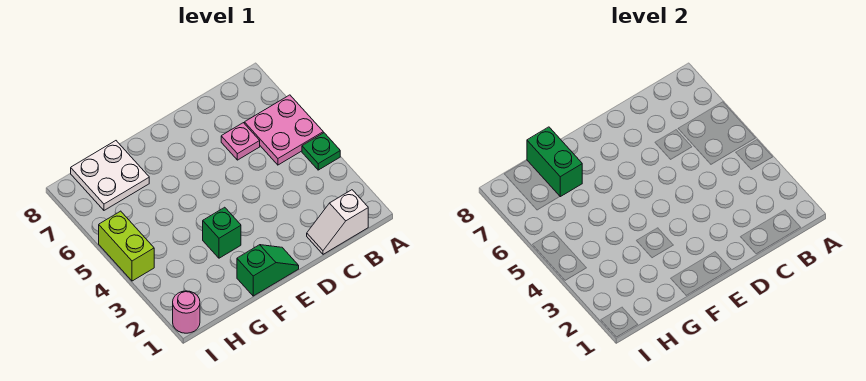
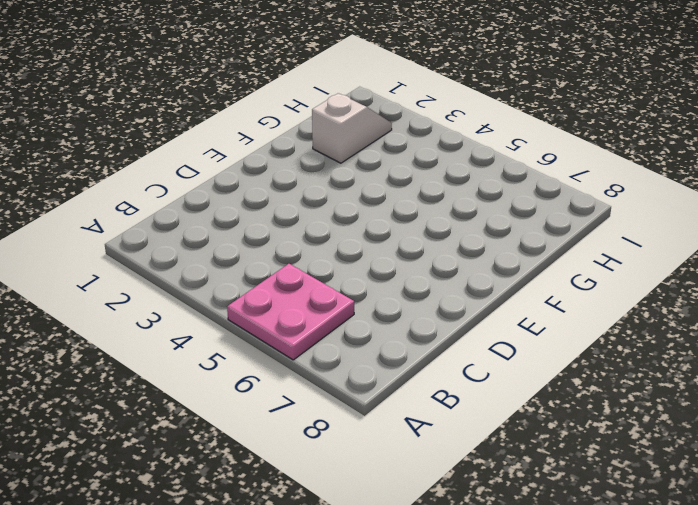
white 1x2 slope [312,93,392,163] -> white 1x2 slope moved to [307,190,368,254]
none -> green 1x1 plate [302,133,340,170]
none -> pink 1x1 plate [221,123,260,160]

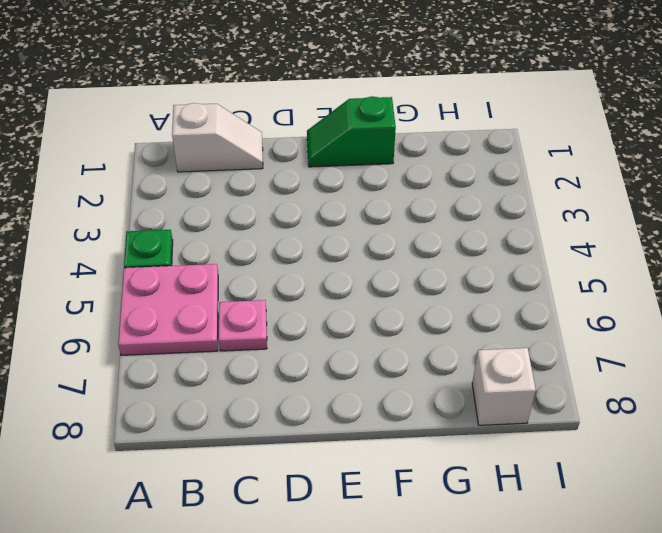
white 1x1 brick [472,348,536,425] -> white 2x2 plate [71,141,149,210]
none -> green 1x1 brick [203,207,241,258]
none -> pink 1x1 round brick [173,291,200,333]

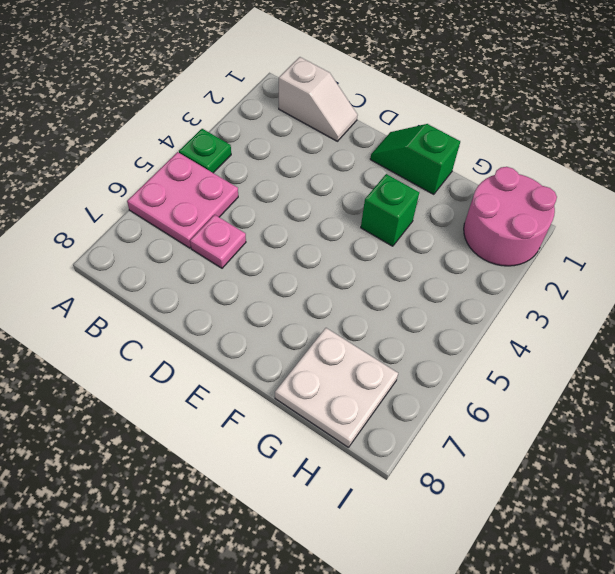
pink 2x2 round brick [464,167,557,266] -> pink 1x1 round brick [173,291,200,333]
none -> lime 1x2 brick [99,211,154,281]
none -> green 1x2 brick [527,127,582,197]

